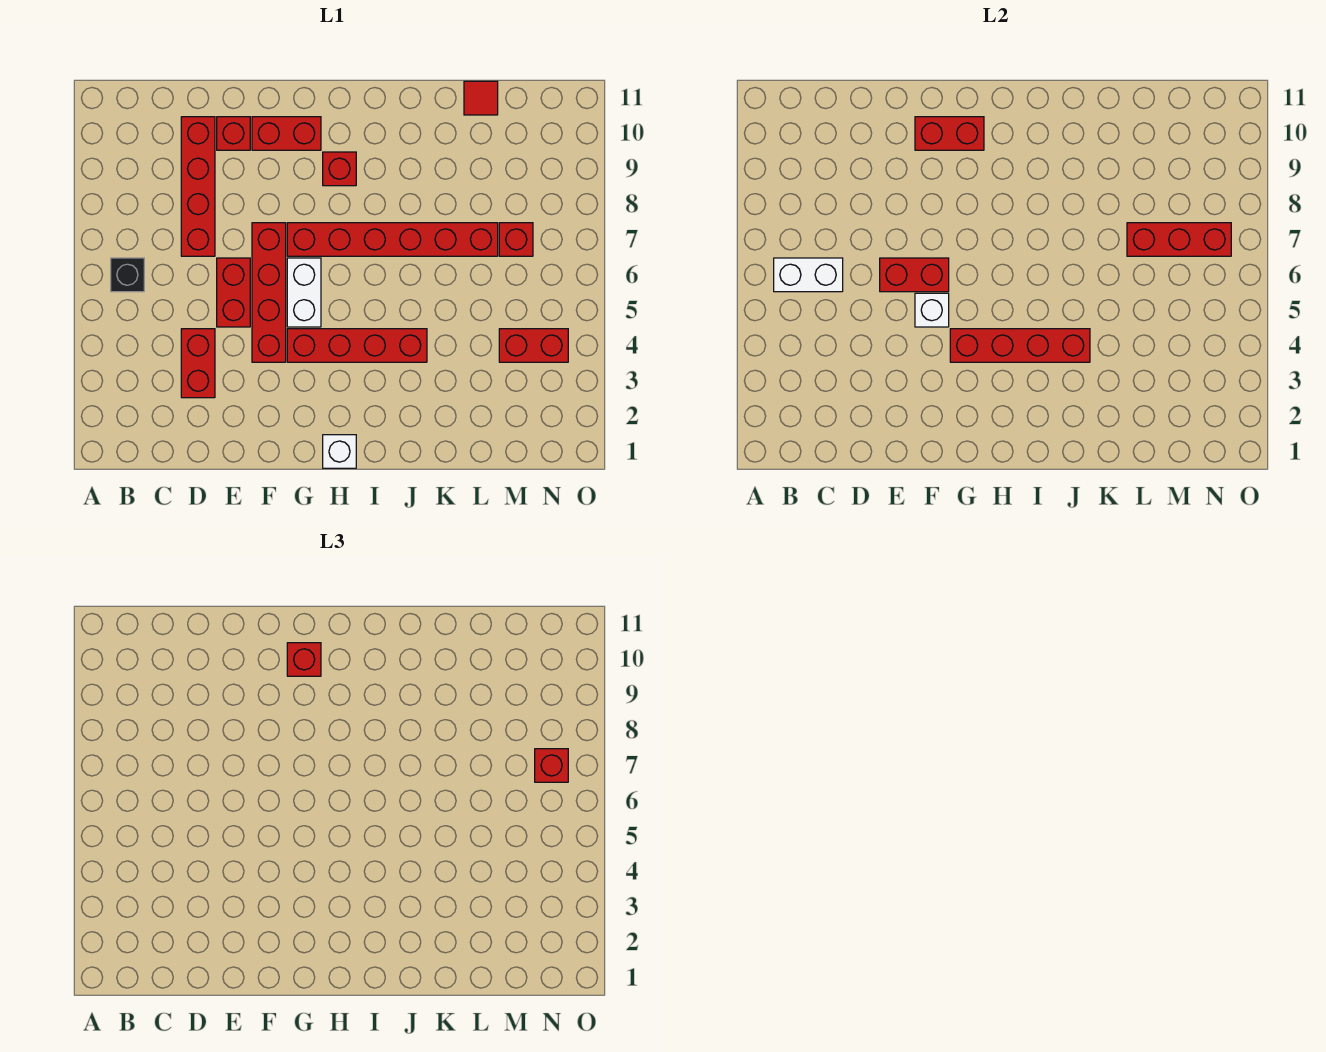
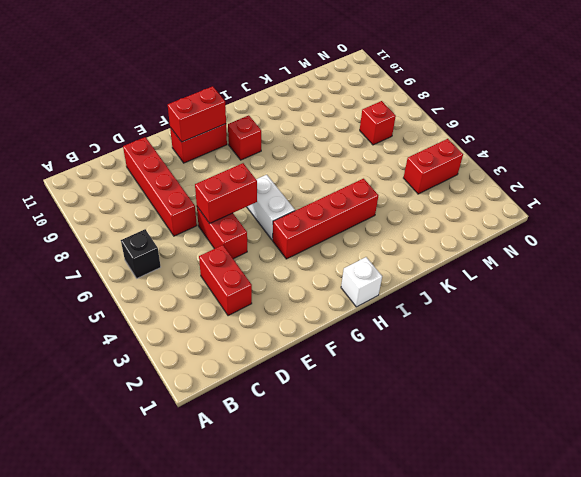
none -> red 1x1 brick [217,117,250,150]
none -> red 1x4 brick [252,223,286,362]
none -> red 1x6 brick [287,223,498,256]

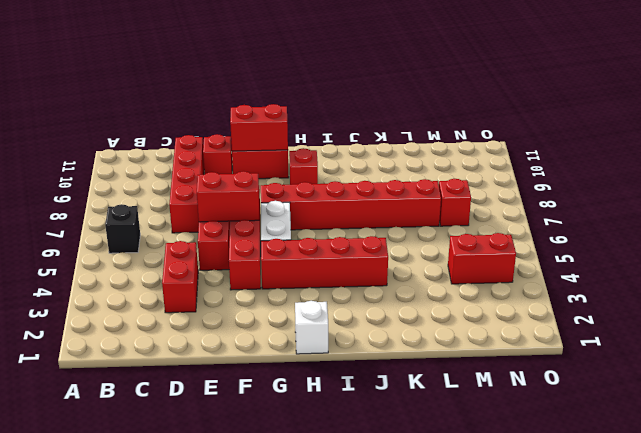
none -> red 1x1 tile [464,81,498,115]
none -> white 1x2 brick [774,258,843,292]
none -> white 1x1 brick [915,293,949,327]

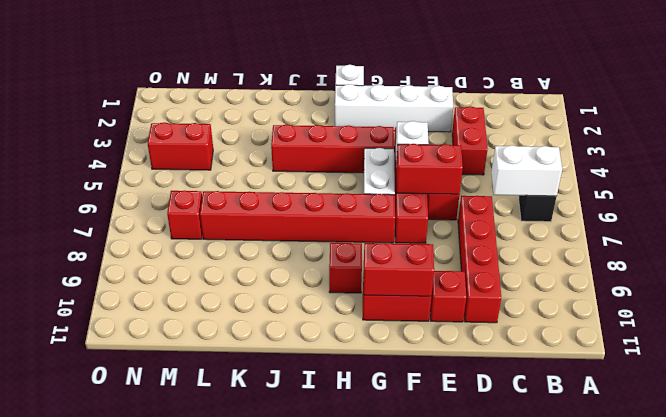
white 1x4 brick [335,84,453,132] -> none
none -> red 1x1 tile [464,81,498,115]
none -> red 1x4 brick [950,329,1090,362]
none -> red 1x3 brick [1127,223,1231,256]

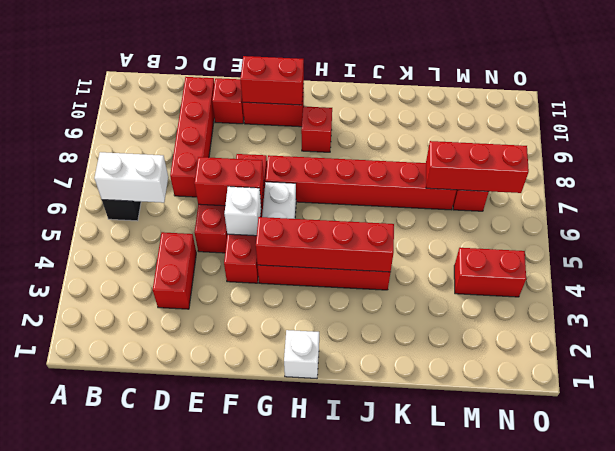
none -> red 1x1 tile [464,81,498,115]
none -> red 1x1 brick [287,643,321,676]
none -> red 1x1 brick [535,749,568,782]

